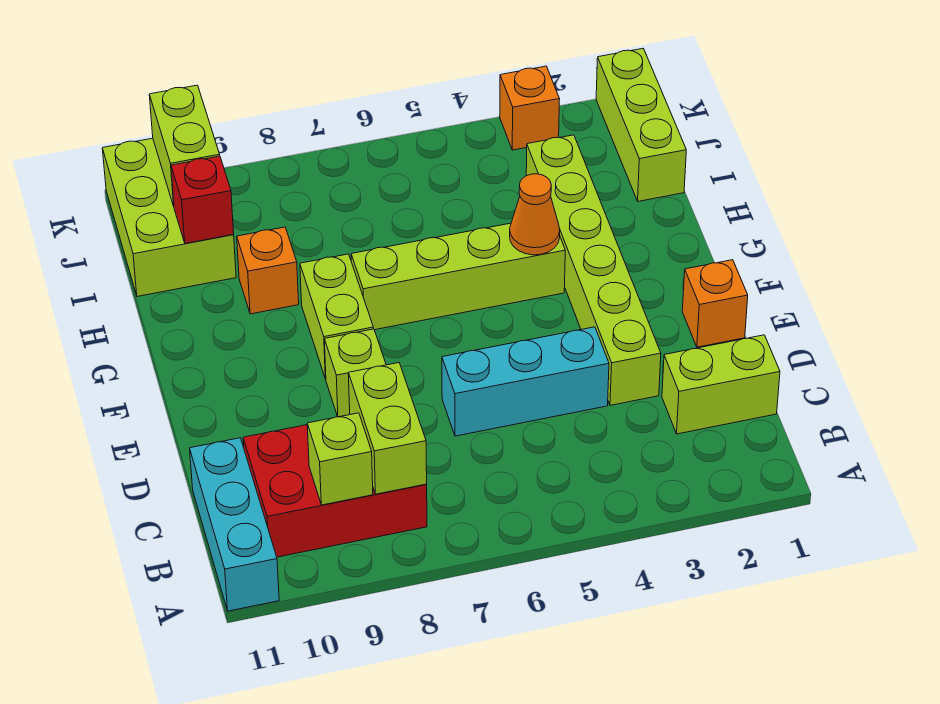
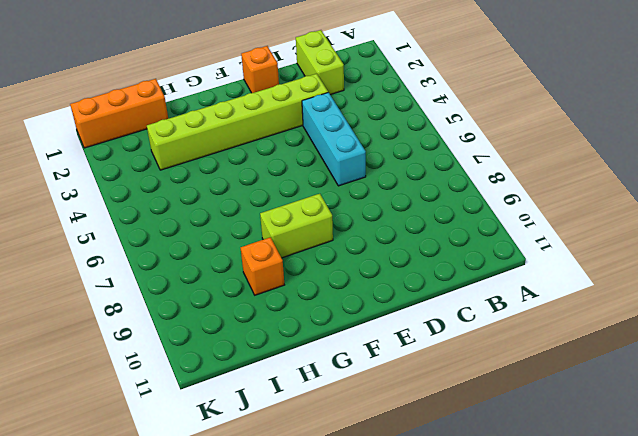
orange 1x3 brick [70,79,168,148] -> lime 1x3 brick [596,49,686,201]
none -> cyan 1x3 brick [190,438,279,611]
none -> red 2x3 brick [243,425,427,557]
none -> lime 1x1 brick [324,329,386,417]

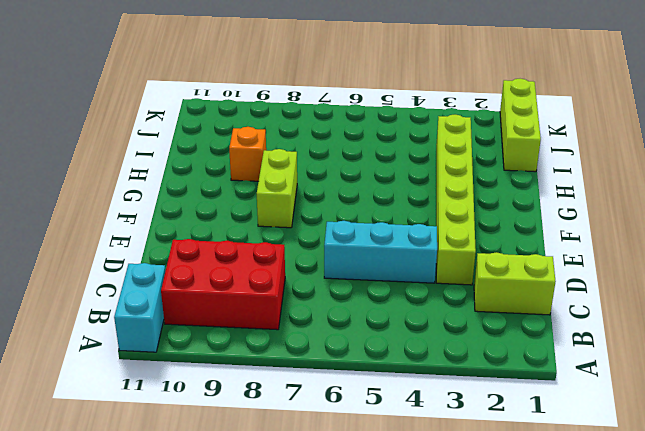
cyan 1x2 brick [114,263,166,352] -> cyan 1x3 brick [190,438,279,611]
none -> orange 1x1 brick [682,260,748,347]
none -> lime 1x1 brick [324,329,386,417]
none -> lime 1x4 brick [351,223,565,330]

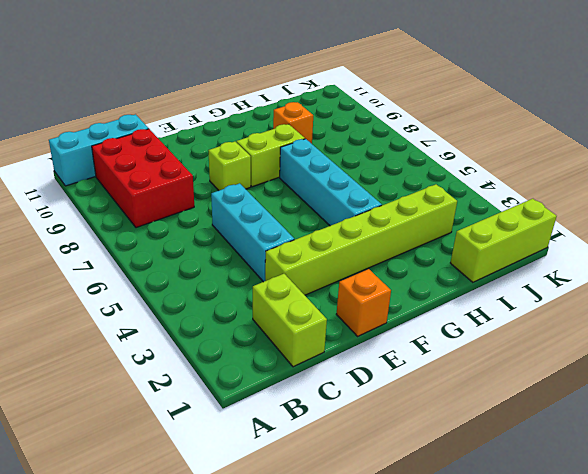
cyan 1x4 brick [280,139,382,226] -> lime 1x4 brick [351,223,565,330]
none -> lime 2x3 brick [102,138,236,296]
none -> orange 1x1 brick [500,66,560,150]
none -> lime 1x2 brick [348,363,427,494]

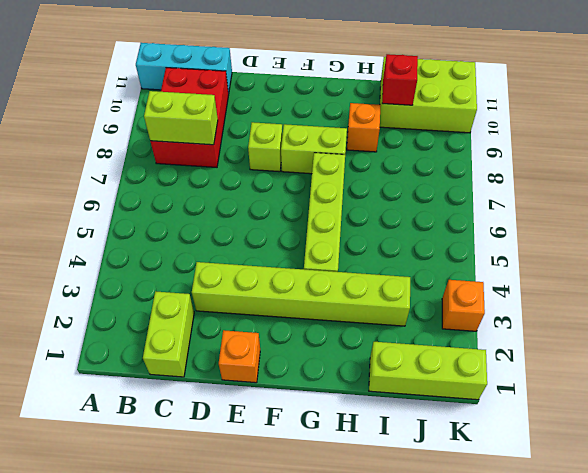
none -> cyan 1x3 brick [442,327,609,436]
none -> lime 1x1 brick [307,413,373,505]
none -> orange 1x1 cone [510,174,560,255]

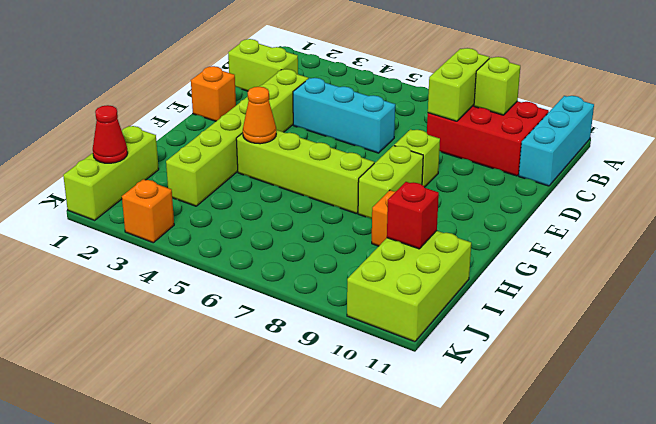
red 1x1 cone [93,105,128,163] -> none
none -> lime 1x2 brick [149,85,220,206]

